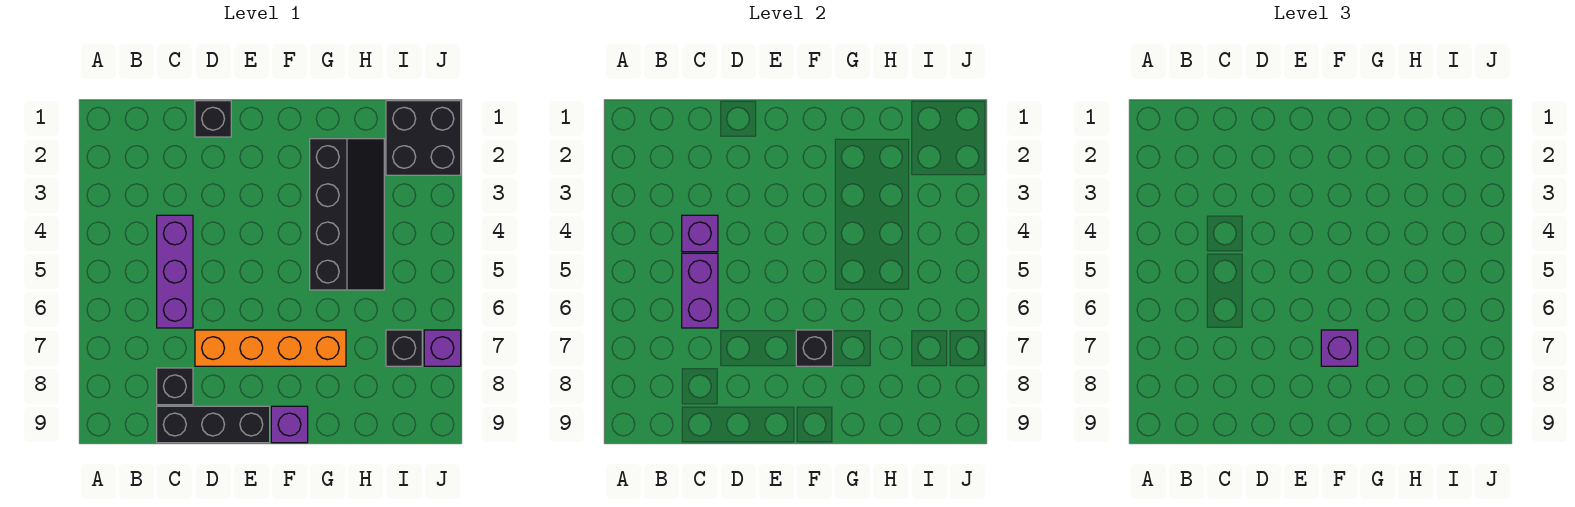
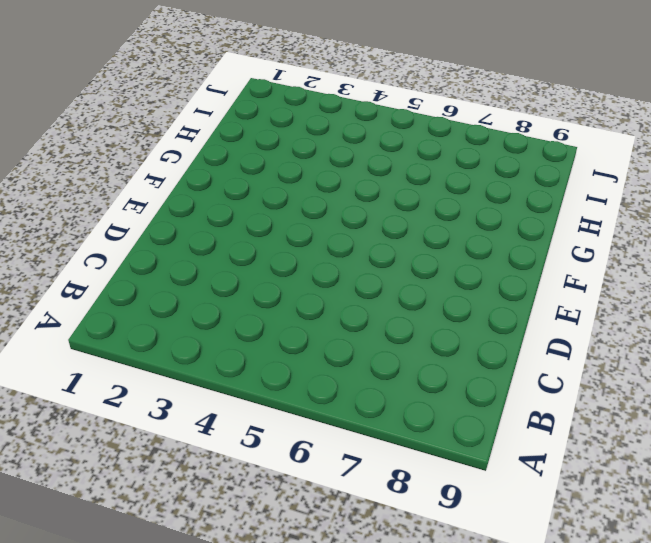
none -> purple 1x3 brick [157,215,193,328]
none -> black 1x1 brick [157,368,193,405]
none -> black 1x3 brick [157,406,270,443]

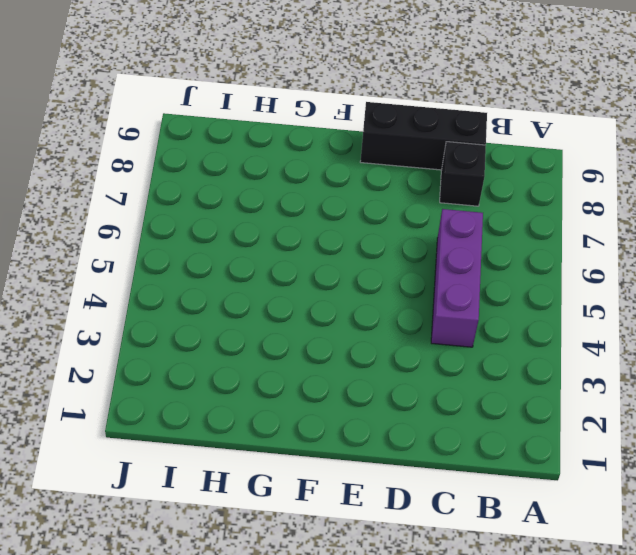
none -> black 1x1 brick [195,101,231,137]
none -> orange 1x4 brick [195,330,346,366]
none -> purple 1x1 brick [271,406,308,443]

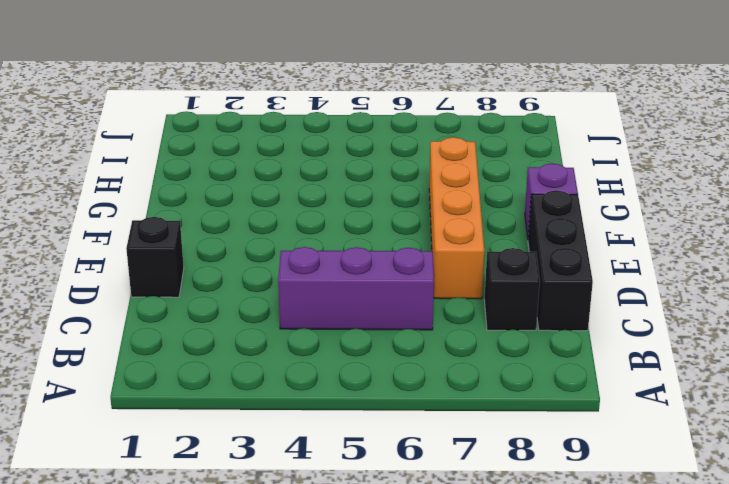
none -> black 2x4 slope [310,139,384,290]
none -> black 2x2 brick [386,101,461,175]
none -> black 1x1 brick [386,330,422,366]

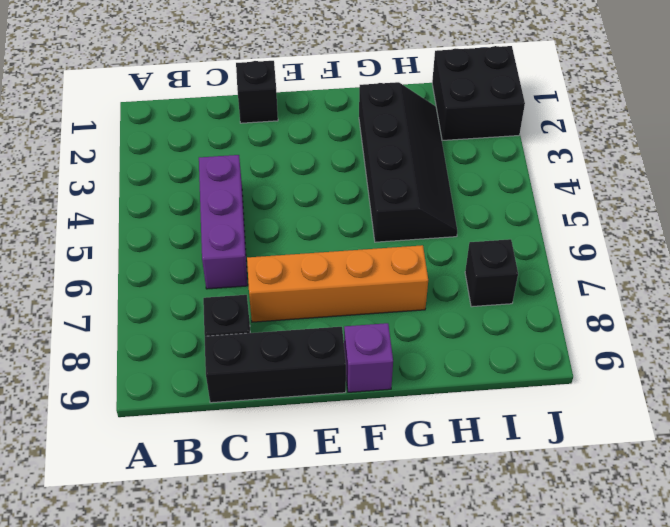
none -> purple 1x1 brick [424,330,461,366]
none -> purple 1x1 brick [682,215,718,252]
none -> purple 1x2 brick [682,253,718,328]

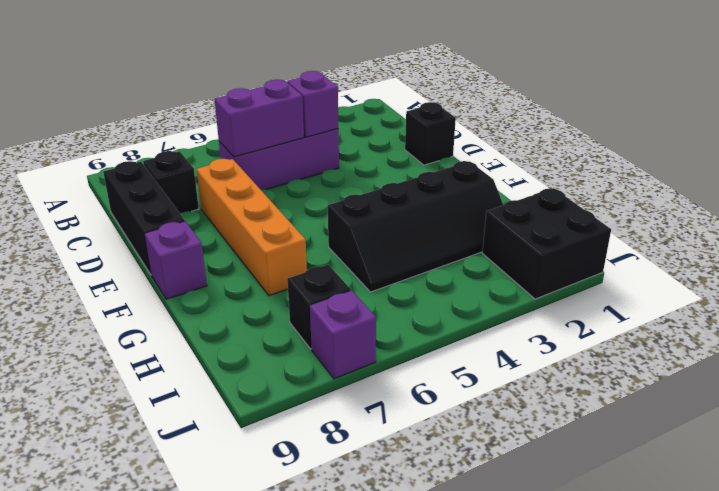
none -> black 1x1 brick [796,330,833,366]
none -> purple 1x1 brick [1321,330,1358,366]

